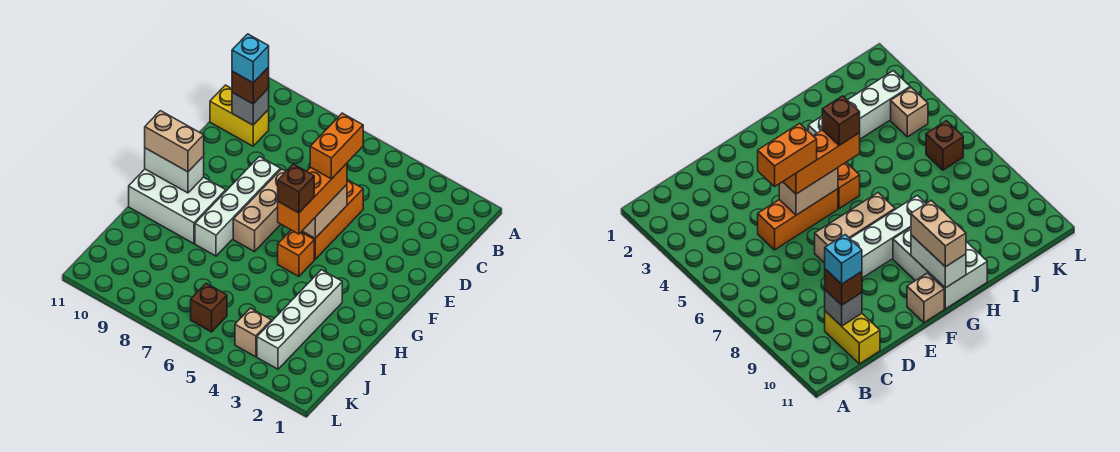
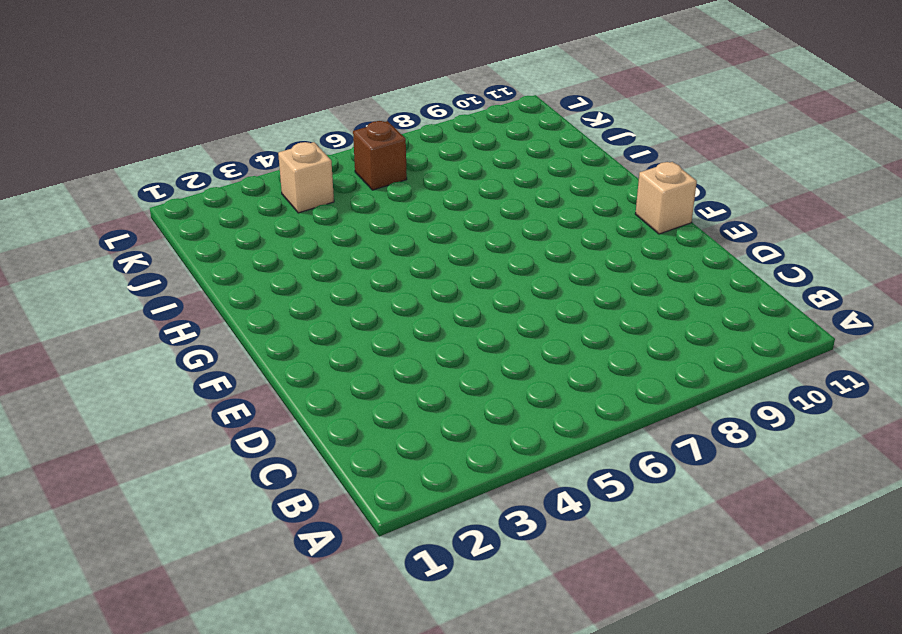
none -> yellow 1x2 brick [210,85,269,146]
none -> orange 1x3 brick [302,180,363,259]
none -> tan 1x3 brick [233,169,286,252]

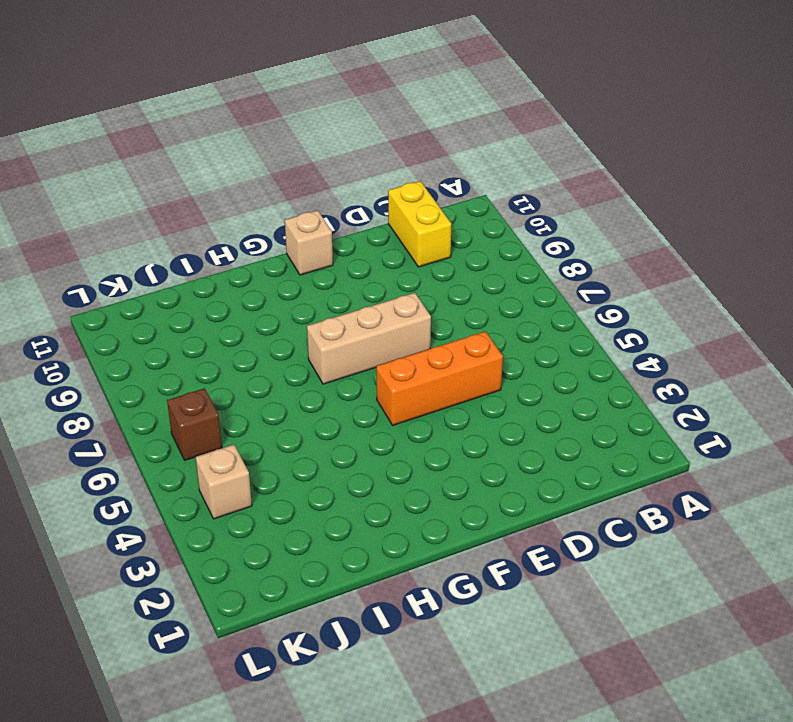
none -> white 1x4 brick [195,157,280,256]
none -> orange 1x1 brick [278,230,314,276]
none -> white 2x3 brick [129,169,226,244]

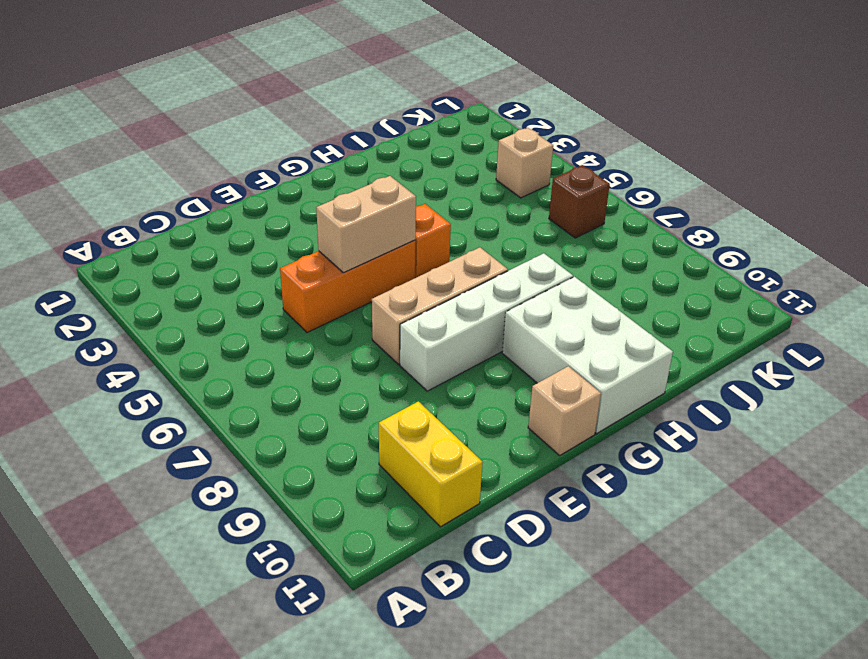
none -> white 1x4 brick [257,270,342,369]
none -> grey 1x1 brick [232,88,269,125]
none -> white 1x2 brick [145,148,204,193]

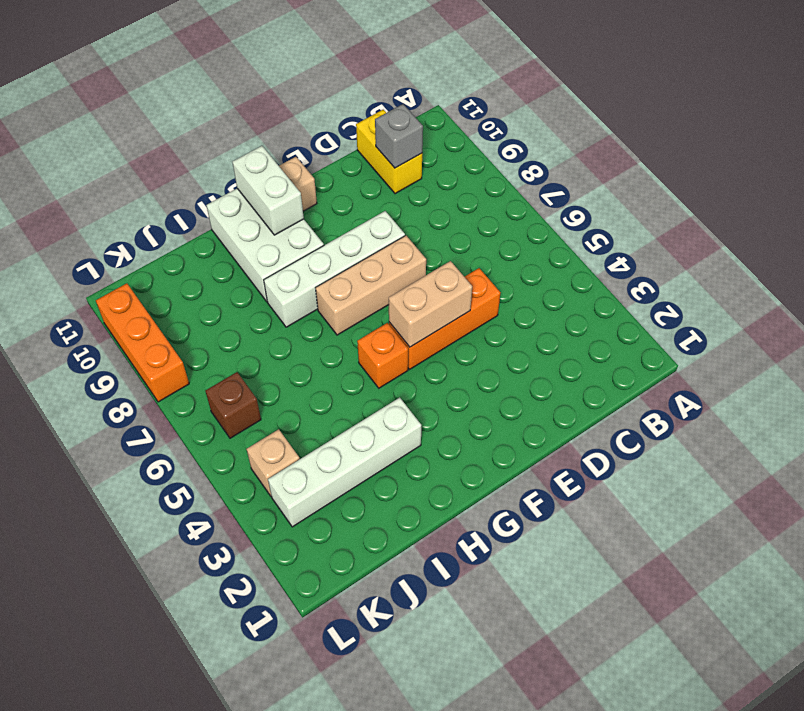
orange 1x3 brick [96,283,189,402] -> orange 1x3 brick turned to [278,163,347,234]
none -> brown 1x1 brick [232,67,269,104]
none -> tan 1x2 brick [145,111,204,172]
none -> cyan 1x1 brick [232,34,269,83]

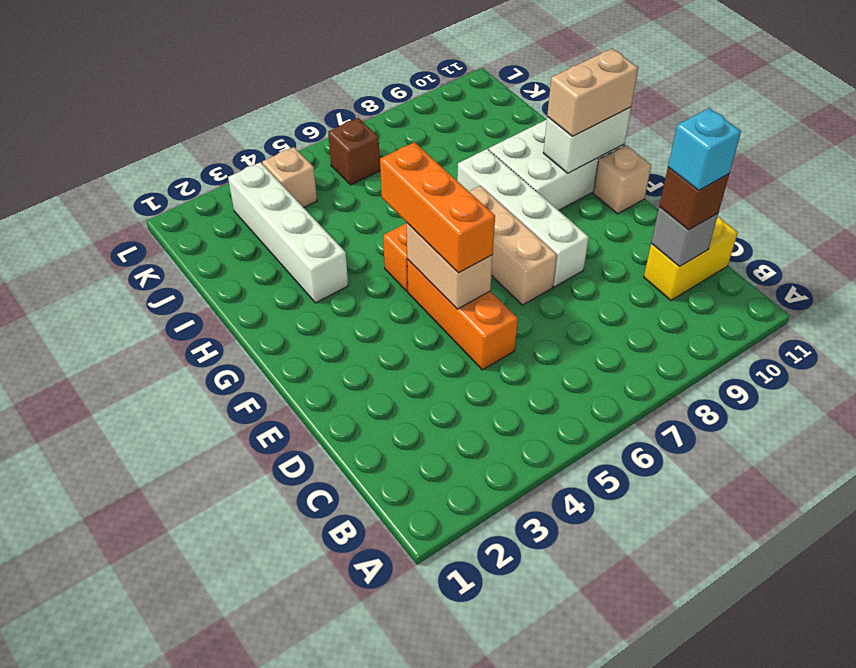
none -> orange 1x2 brick [310,113,363,179]
none -> brown 1x1 brick [278,164,314,213]

